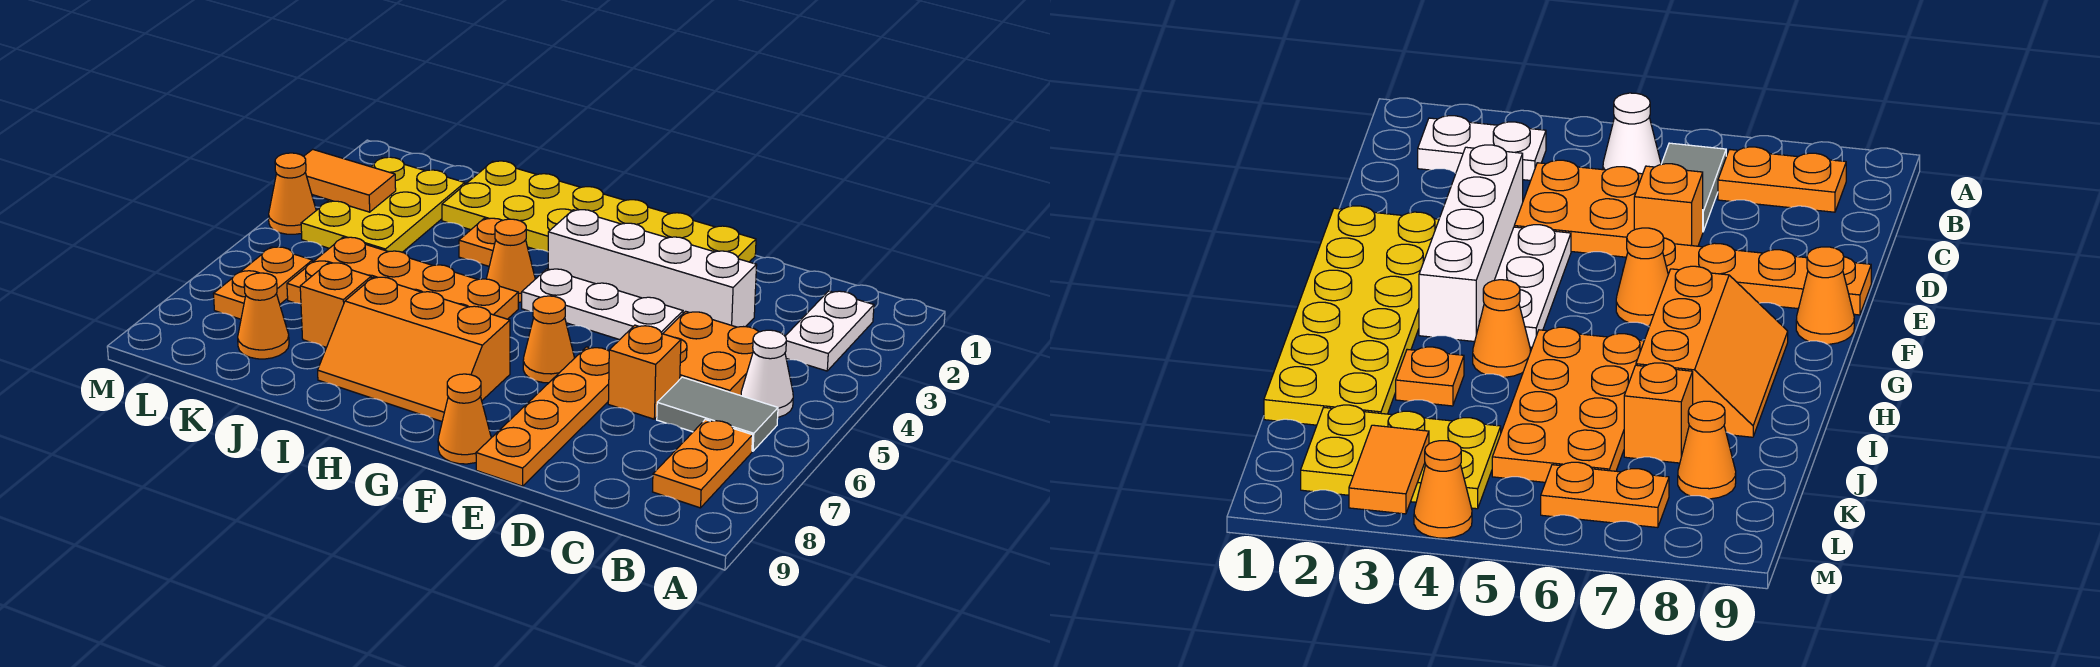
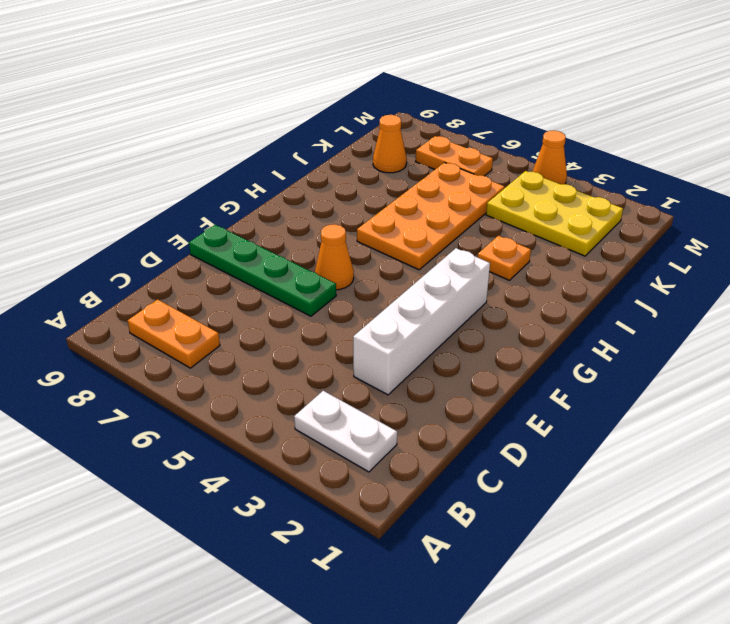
green 1x4 plate [189,225,336,316] -> orange 1x4 plate [476,347,609,486]
none -> white 1x1 cone [741,330,793,417]
none -> grey 1x2 tile [657,377,778,451]
none -> orange 2x2 plate [663,311,758,396]

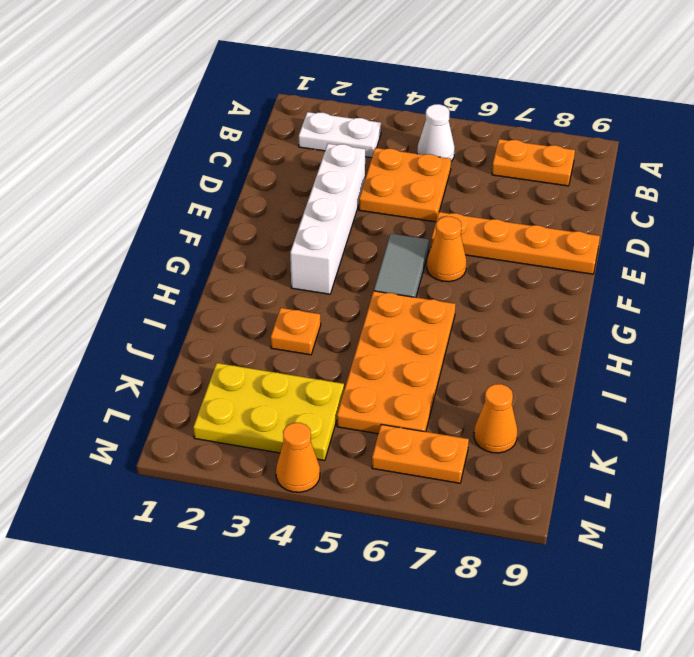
grey 1x2 tile [374,234,429,297] -> grey 1x2 tile moved to [657,377,778,451]
none -> orange 1x1 brick [608,325,681,419]
none -> yellow 2x6 plate [442,161,756,262]
none -> white 1x3 plate [522,269,683,340]

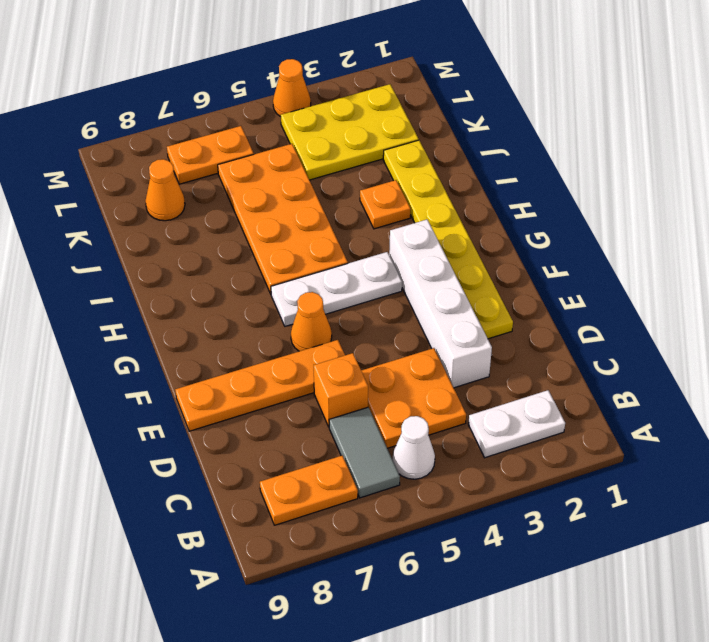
yellow 1x6 plate [383,140,513,339] -> yellow 2x6 plate [442,161,756,262]
white 1x3 plate [271,252,402,326] -> white 1x3 plate turned to [522,269,683,340]
none -> orange 1x1 cone [438,374,491,464]
none -> orange 2x3 slope [318,277,510,421]
none -> orange 1x1 cone [486,219,535,302]

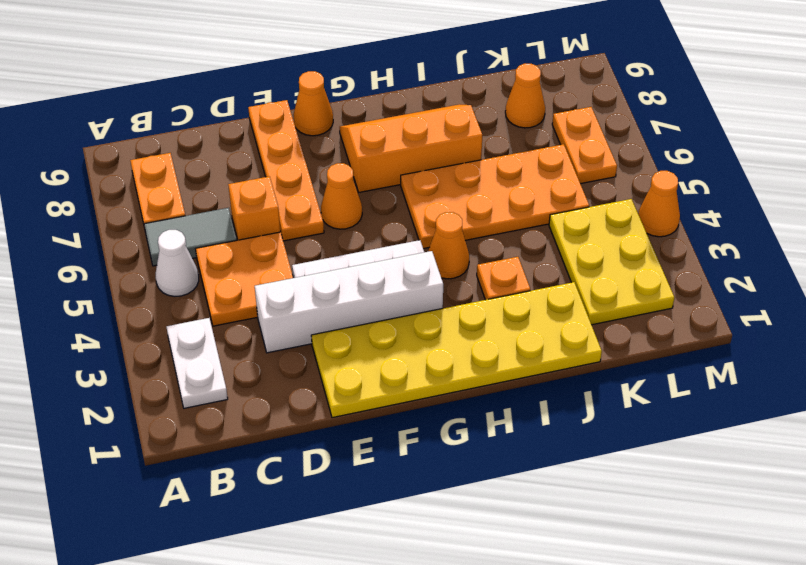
none -> orange 1x1 brick [300,263,371,347]
none -> orange 1x2 tile [304,149,396,212]

